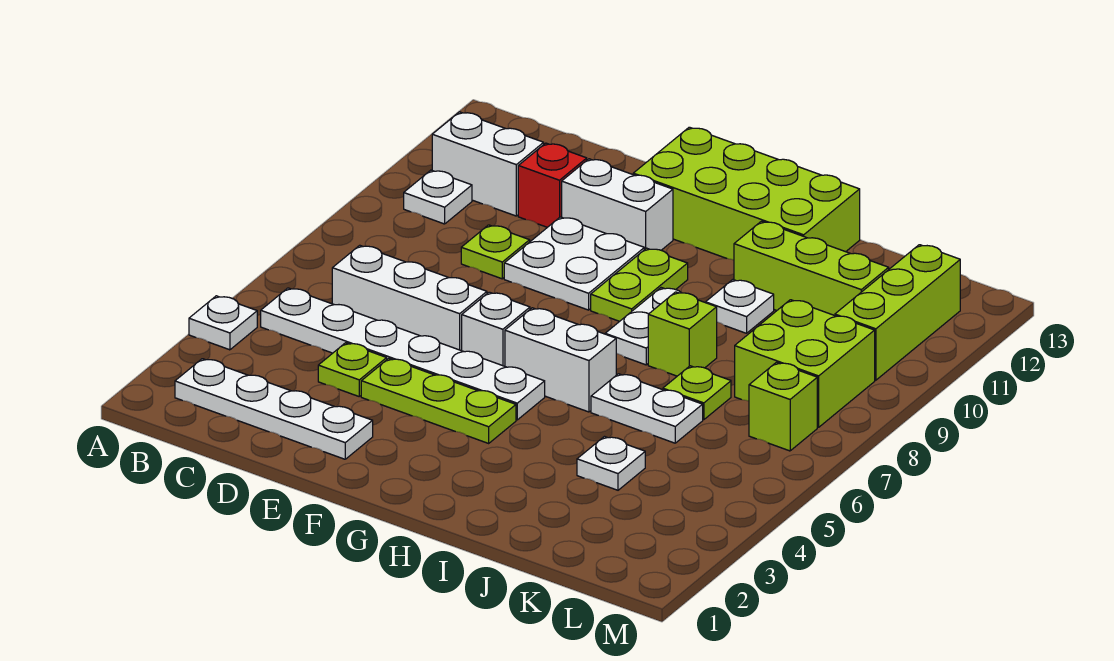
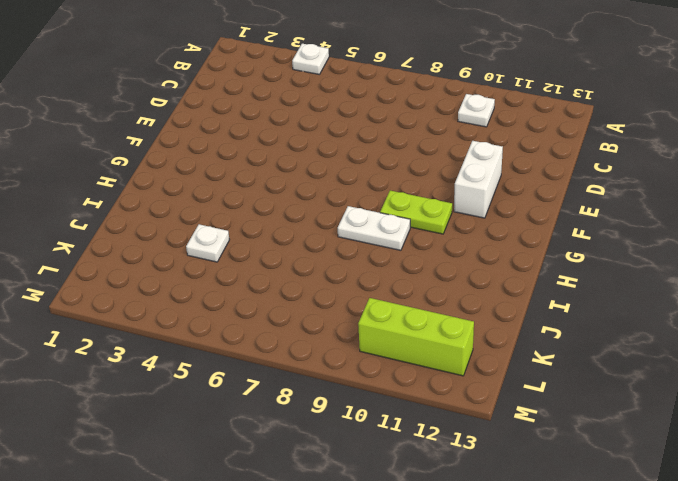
none -> white 1x4 plate [175,359,373,459]
none -> white 1x6 plate [261,288,545,420]
none -> white 1x2 brick [432,112,544,216]

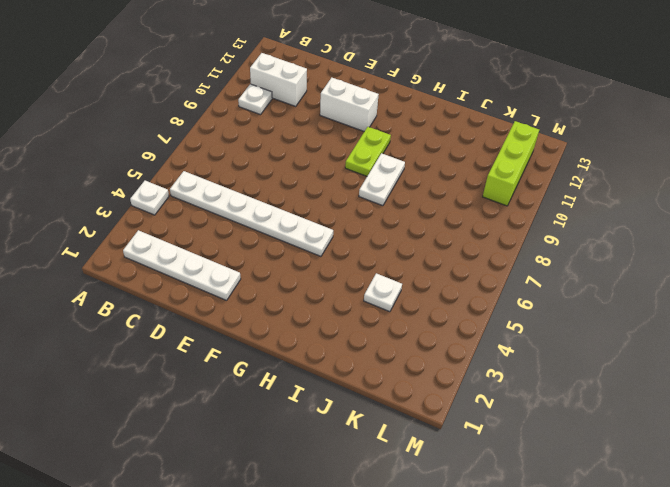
none -> white 1x3 brick [332,245,487,351]
none -> lime 1x1 plate [318,343,387,396]
none -> lime 1x1 plate [461,225,530,279]

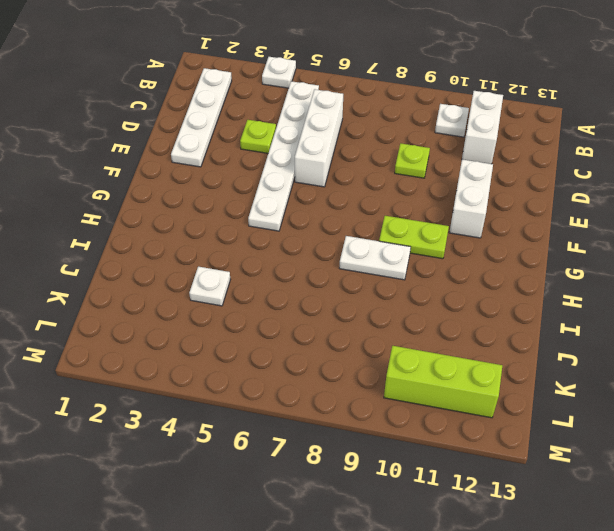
none -> red 1x1 brick [518,143,587,227]
none -> lime 1x3 plate [361,358,516,443]
none -> white 2x2 plate [504,217,644,310]

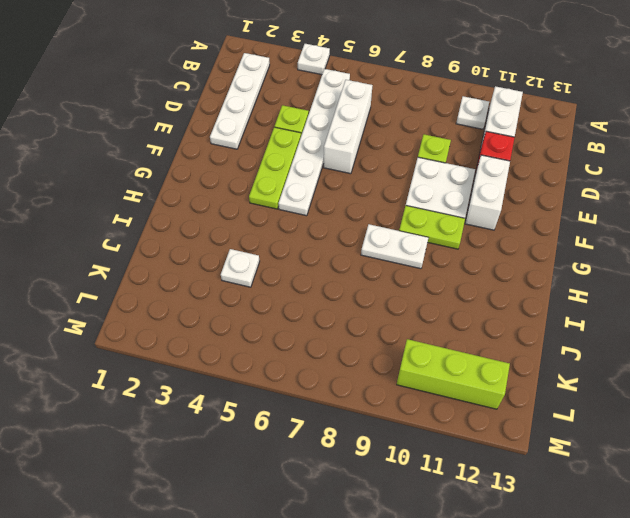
none -> white 1x1 brick [462,292,530,366]
none -> lime 2x4 brick [633,127,860,260]
none -> white 1x2 brick [505,308,616,412]

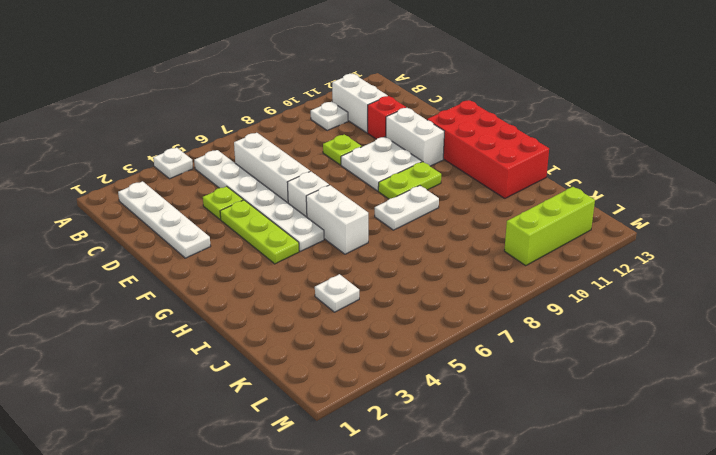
red 2x4 brick [427,100,549,198] -> lime 2x4 brick [633,127,860,260]
none -> white 1x2 plate [591,374,703,443]
none -> lime 1x1 brick [648,292,717,376]
none -> white 1x1 plate [706,280,774,333]

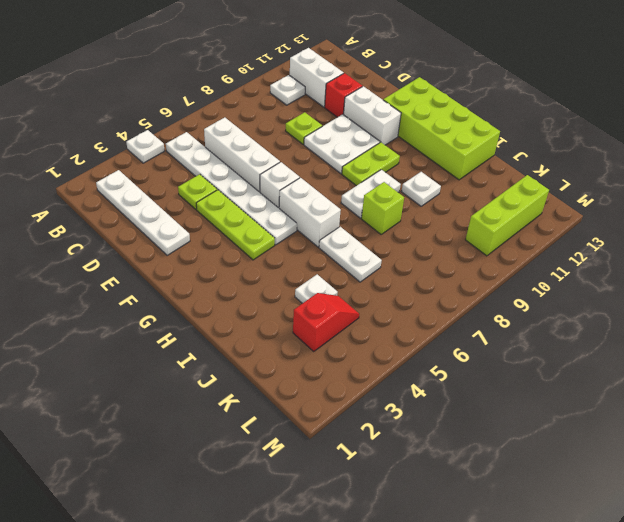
red 1x2 slope [293,293,359,351] -> none
none -> lime 1x3 brick [734,221,889,316]
none -> lime 1x1 plate [663,366,731,420]
none -> lime 2x2 brick [735,300,875,427]

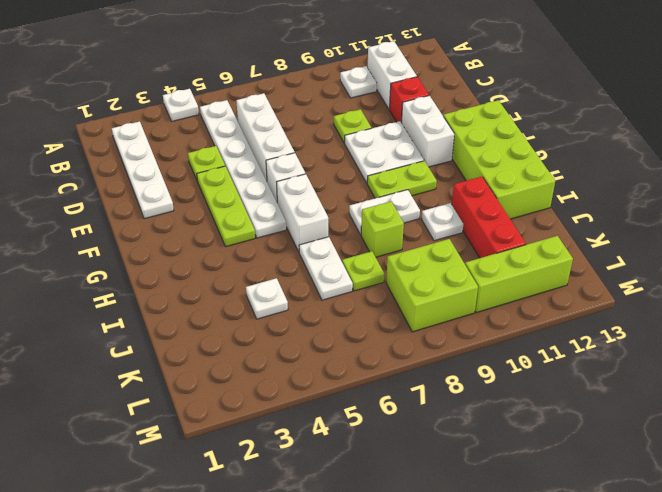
red 1x3 brick [452,177,526,258] -> lime 1x3 brick [734,221,889,316]
none -> lime 1x1 brick [749,362,817,451]

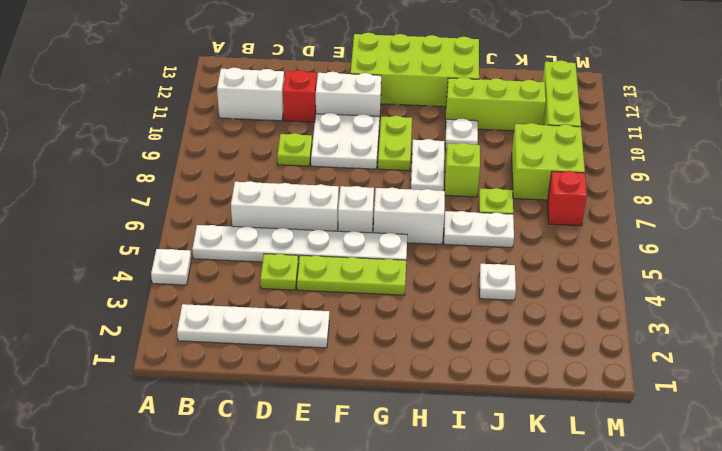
red 1x1 brick [547,171,587,226] -> lime 1x1 brick [749,362,817,451]
none -> white 1x1 plate [404,170,472,224]

